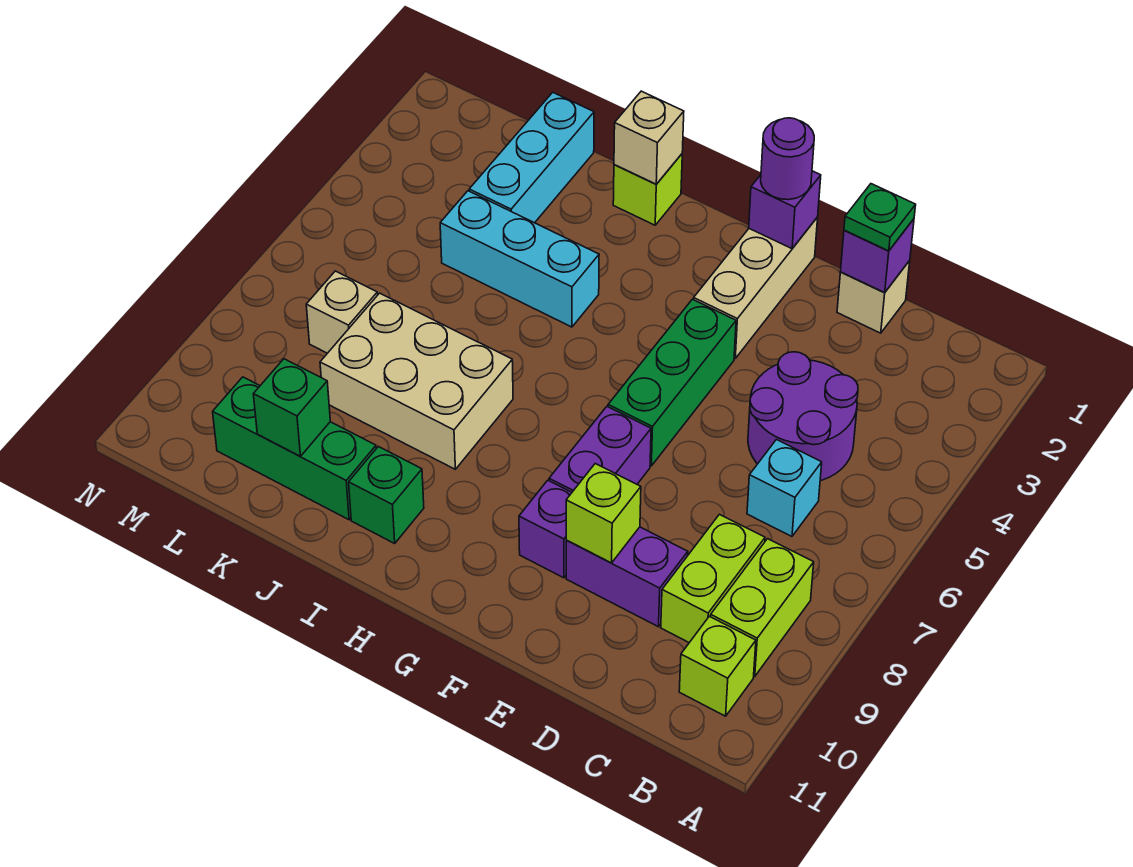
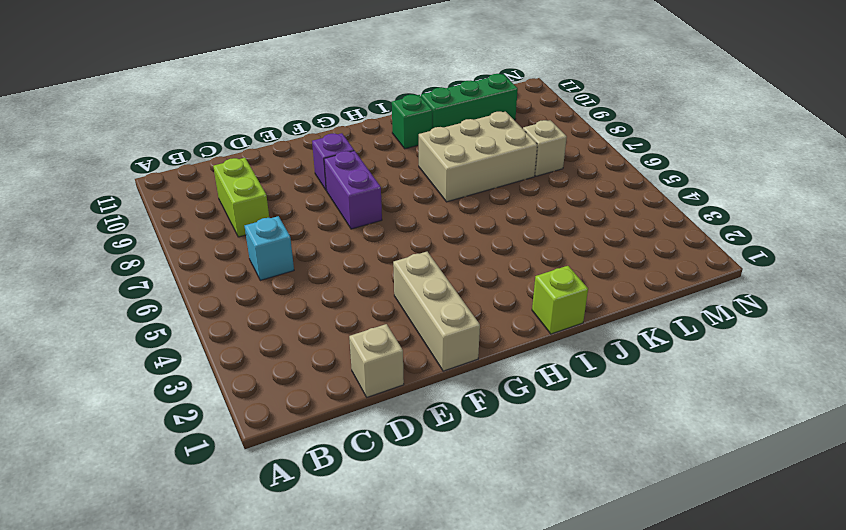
none -> lime 1x2 brick [711,539,814,676]
none -> lime 1x1 brick [679,616,756,716]
none -> purple 2x2 round brick [748,352,858,481]

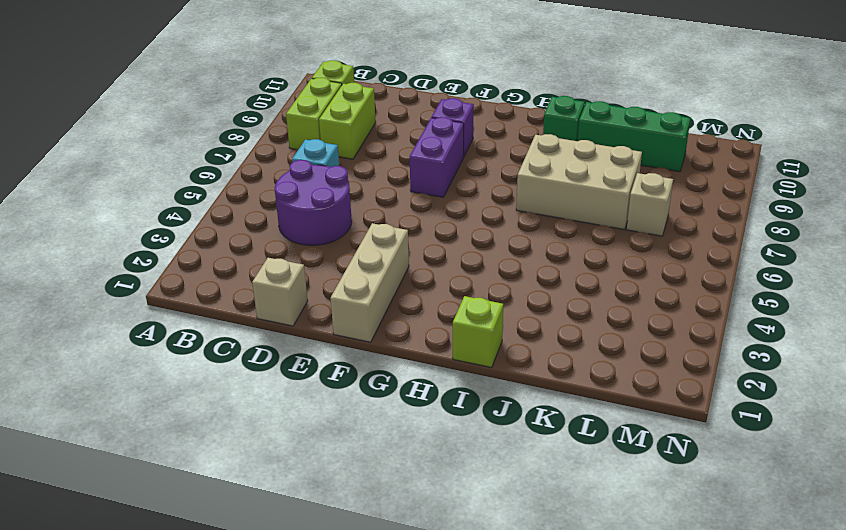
none -> purple 1x2 brick [566,527,688,627]
none -> green 1x3 brick [608,299,736,466]
none -> cyan 1x3 brick [440,191,599,327]

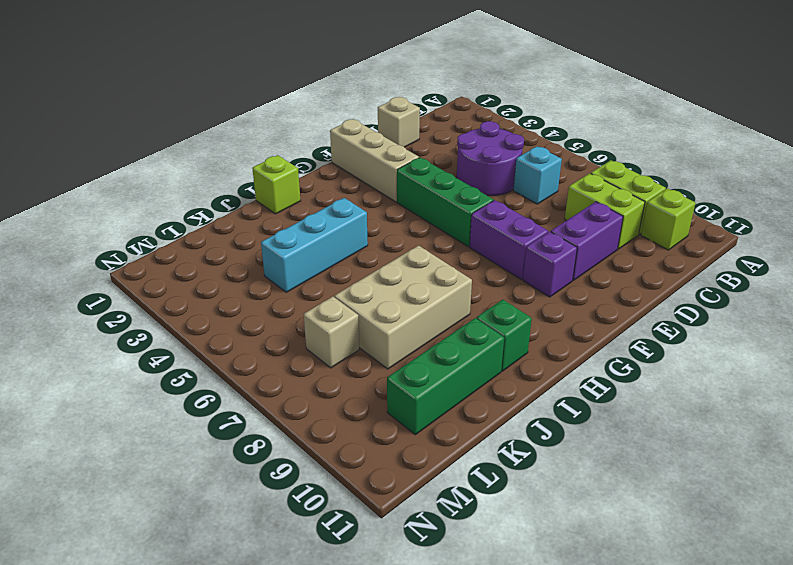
none -> cyan 1x3 brick [469,92,594,223]
none -> purple 1x1 brick [841,219,914,292]
none -> lime 1x1 brick [566,464,641,563]

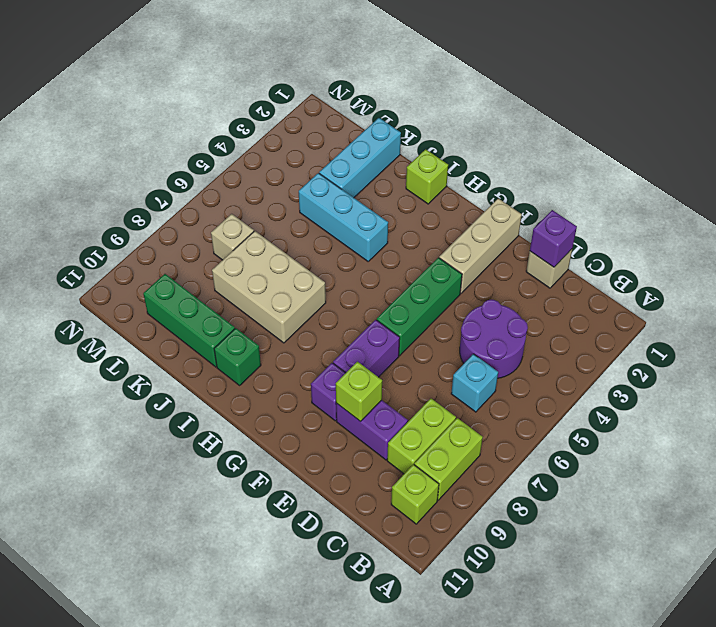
none -> purple 1x1 brick [749,171,821,249]
none -> tan 1x1 brick [614,91,684,184]
none -> green 1x1 brick [253,359,330,456]

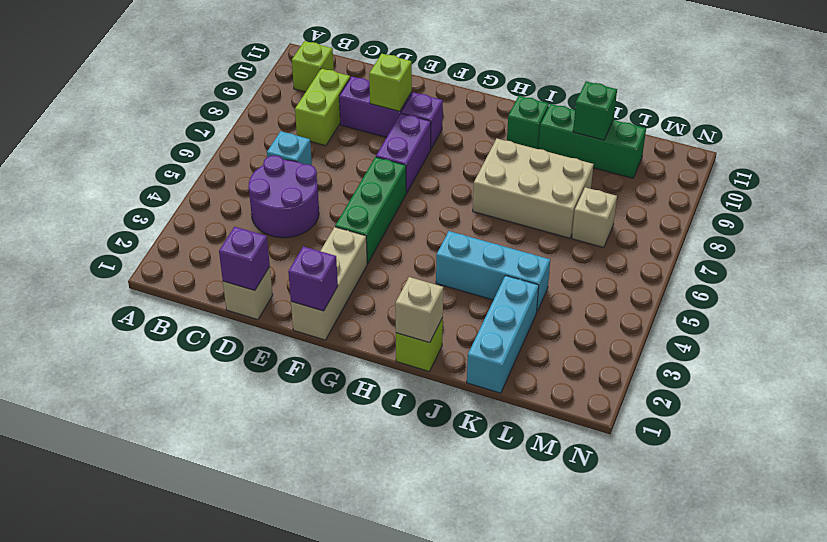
none -> lime 1x2 brick [711,539,814,676]
none -> green 1x1 plate [844,184,916,251]
none -> purple 1x1 round brick [761,118,814,200]

